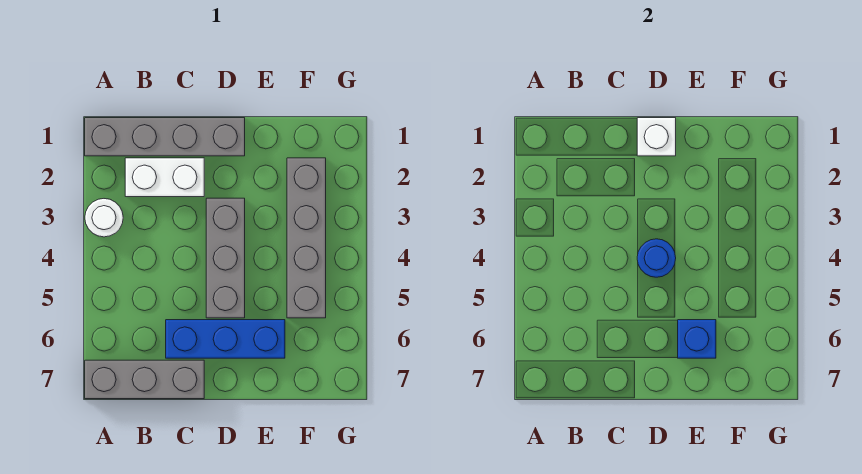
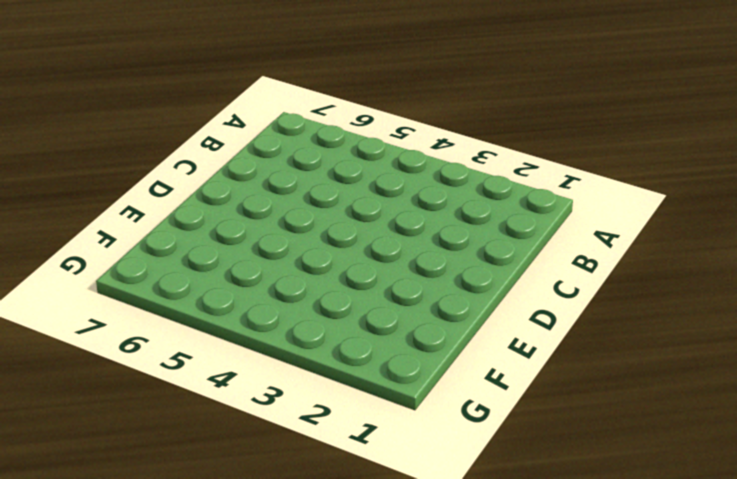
none -> grey 1x4 brick [85,118,245,156]
none -> white 1x1 round brick [85,199,123,237]

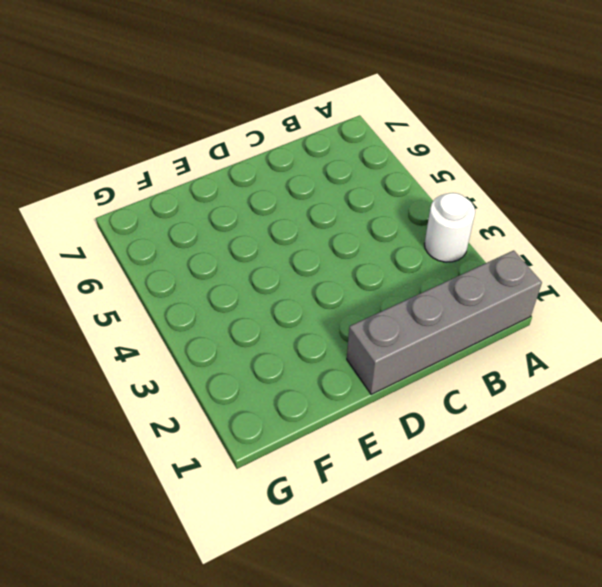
none -> grey 1x3 brick [85,360,204,399]
none -> white 1x2 brick [125,158,204,197]

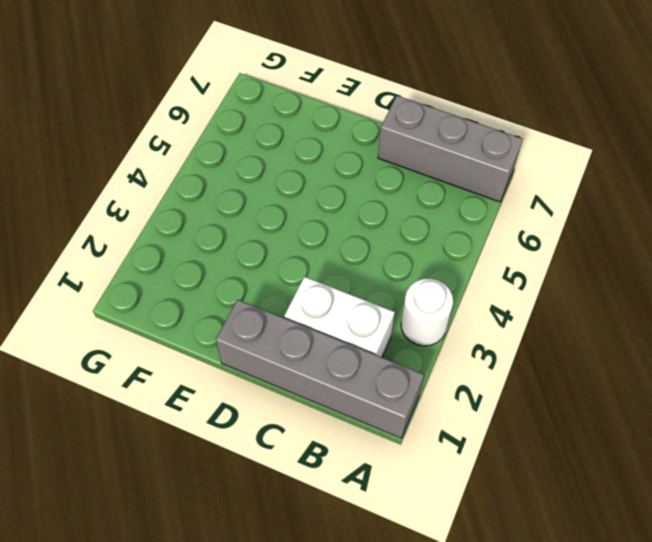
none -> blue 1x3 brick [166,320,285,358]
none -> grey 1x3 brick [206,198,245,318]

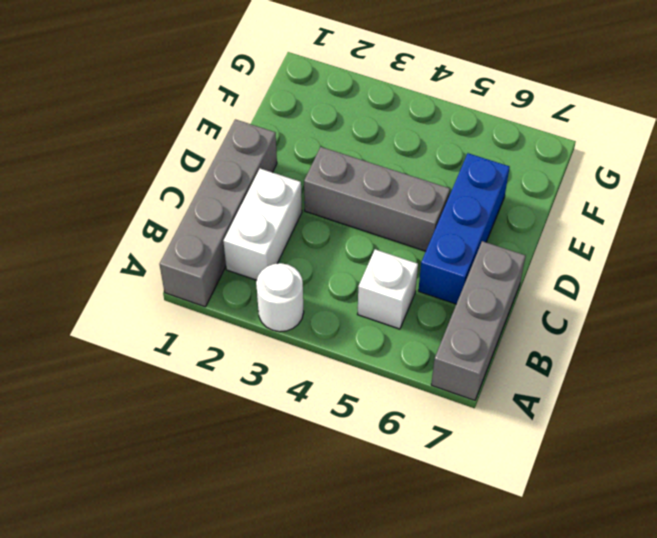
white 1x1 brick [358,249,418,329] -> white 1x1 brick moved to [637,118,676,156]
none -> grey 1x4 brick [287,158,326,318]
none -> blue 1x1 round brick [637,239,676,277]

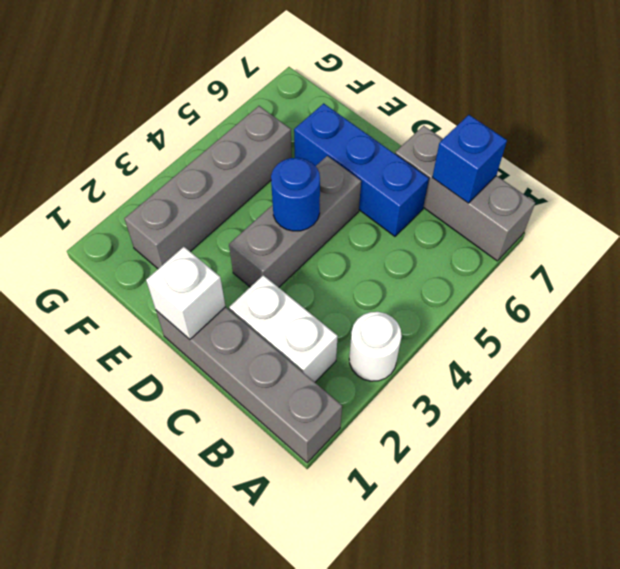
blue 1x1 brick [432,115,507,203] -> blue 1x1 brick moved to [678,320,716,358]

